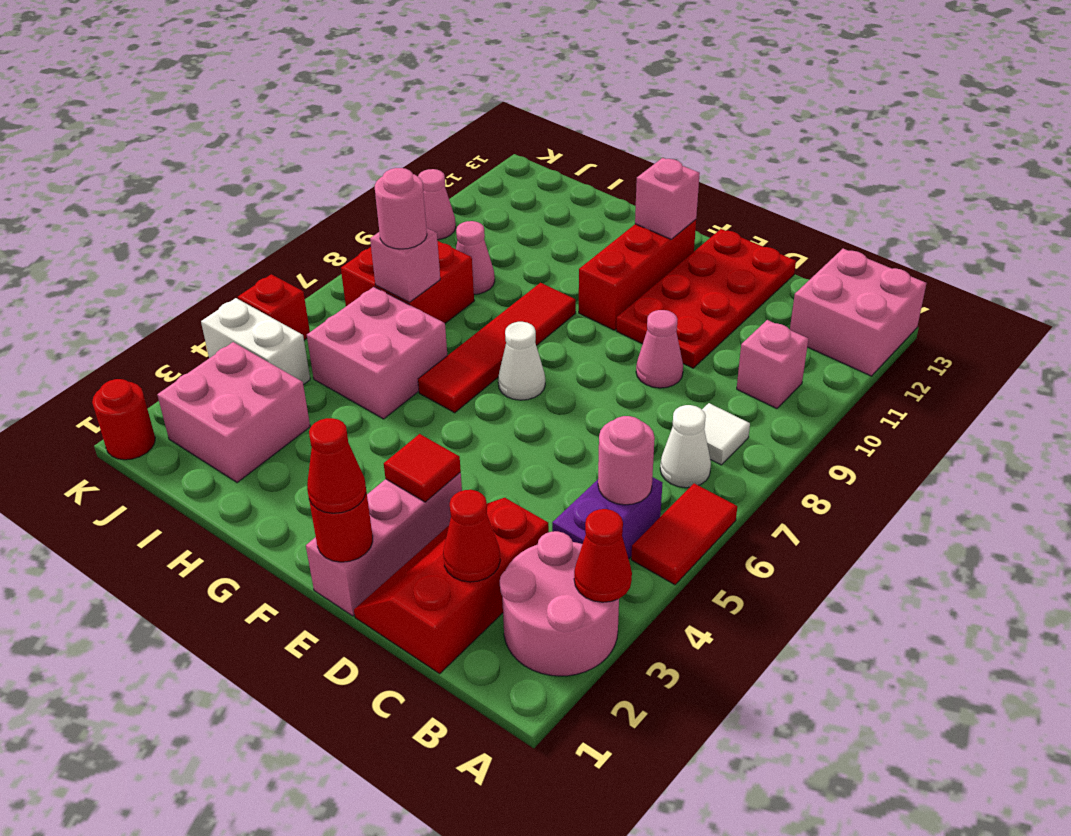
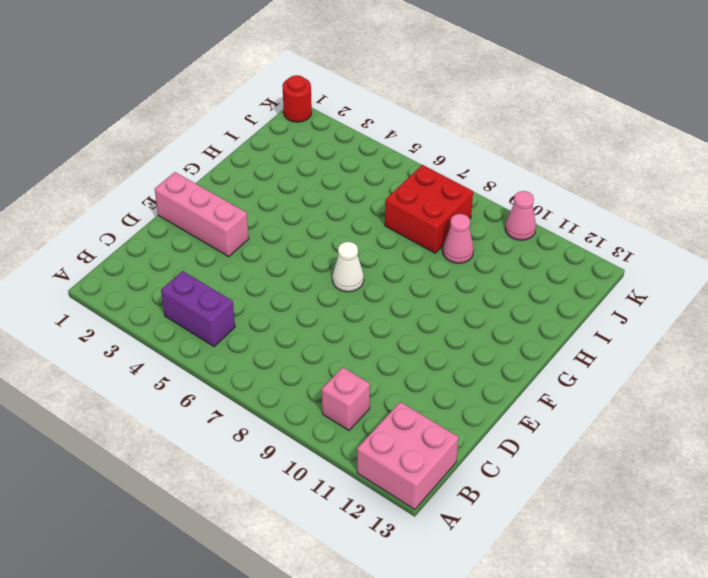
none -> pink 2x2 round brick [500,531,619,676]
none -> red 1x2 tile [631,483,737,585]
none -> white 1x1 cone [660,405,711,488]
none -> white 1x1 tile [702,403,750,465]

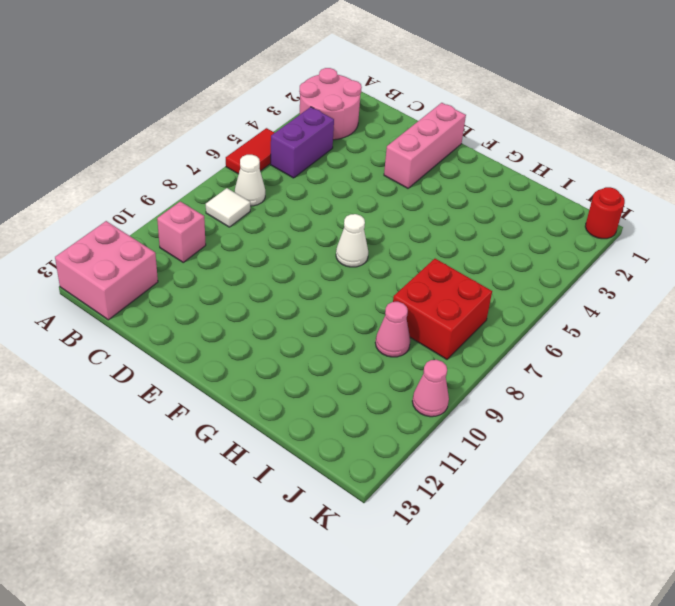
none -> red 2x3 slope [354,498,549,674]
none -> pink 1x1 cone [636,310,683,388]
none -> red 2x4 plate [616,229,796,368]
none -> red 1x3 brick [579,220,696,330]

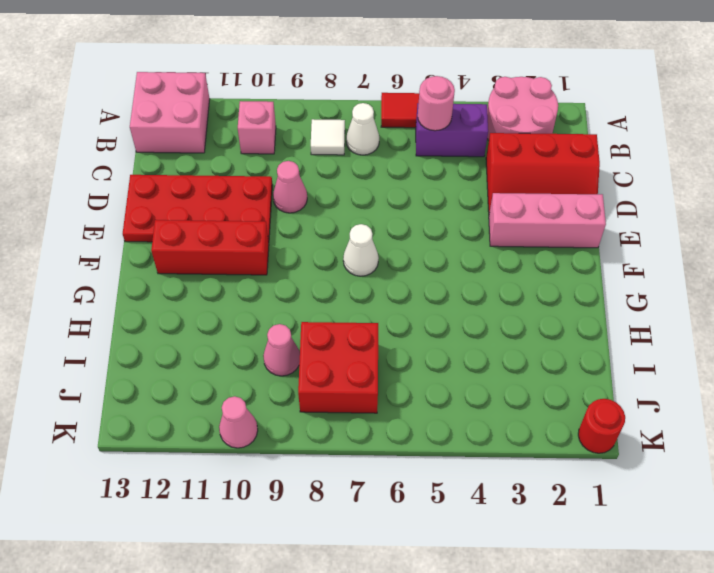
none -> red 1x4 tile [418,283,576,413]
none -> pink 2x2 brick [307,287,447,419]
none -> pink 2x2 brick [157,342,310,483]
none -> white 1x2 brick [201,298,310,385]

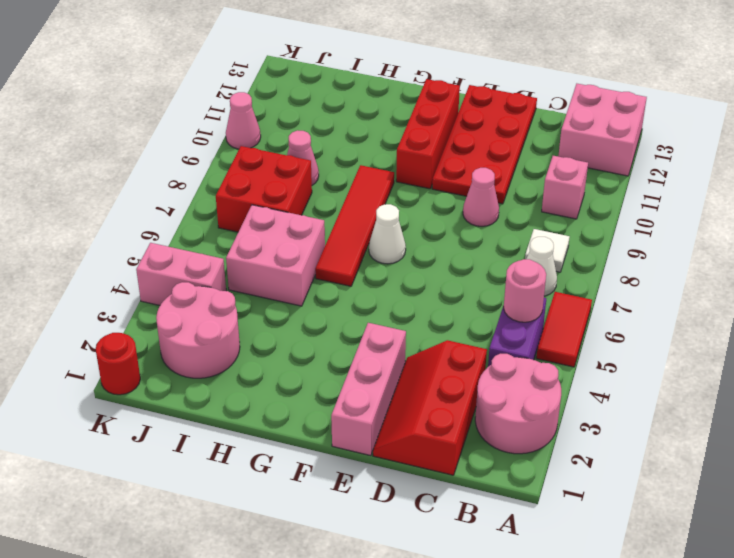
pink 2x2 round brick [156,282,240,378] -> pink 2x2 brick [157,342,310,483]
pink 1x2 brick [136,243,226,305] -> white 1x2 brick [201,298,310,385]
none -> red 1x1 brick [238,274,310,340]
none -> red 1x1 cone [574,509,632,602]
none -> red 1x1 cone [443,490,500,582]
none -> red 1x1 round brick [309,492,373,562]

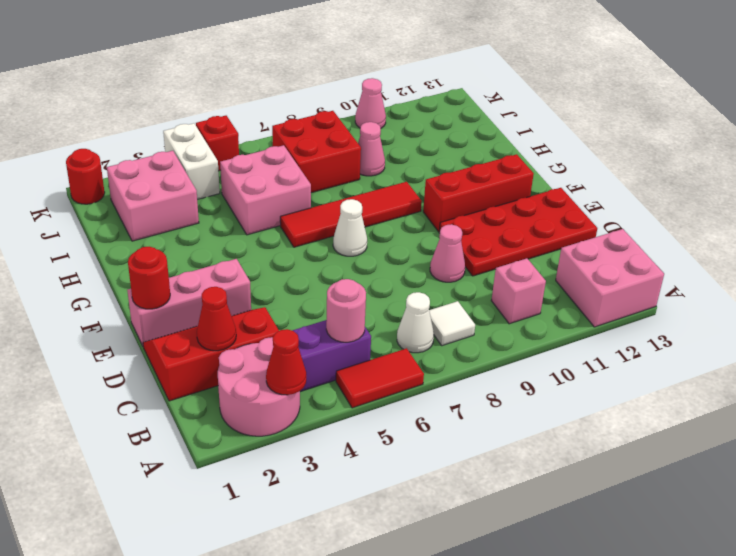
none -> red 1x1 tile [384,434,461,502]
none -> pink 1x1 brick [635,158,700,239]
none -> pink 1x1 brick [370,228,440,302]
none -> red 1x1 cone [307,418,366,513]

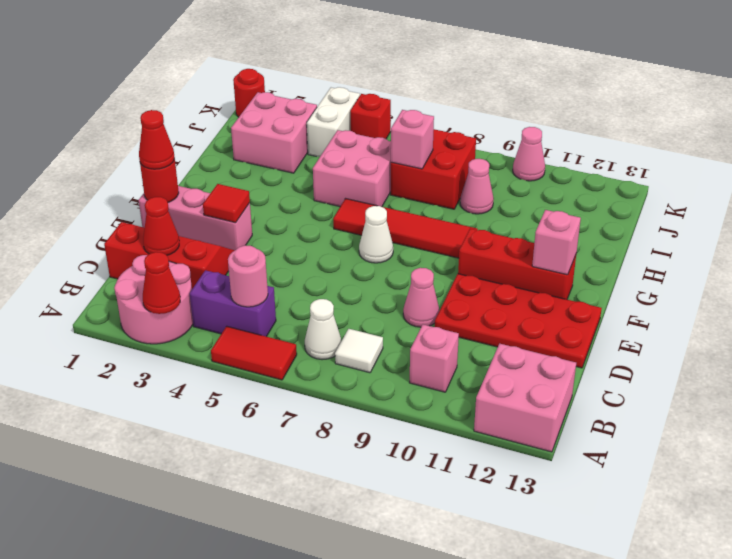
none -> pink 1x1 round brick [375,168,427,249]

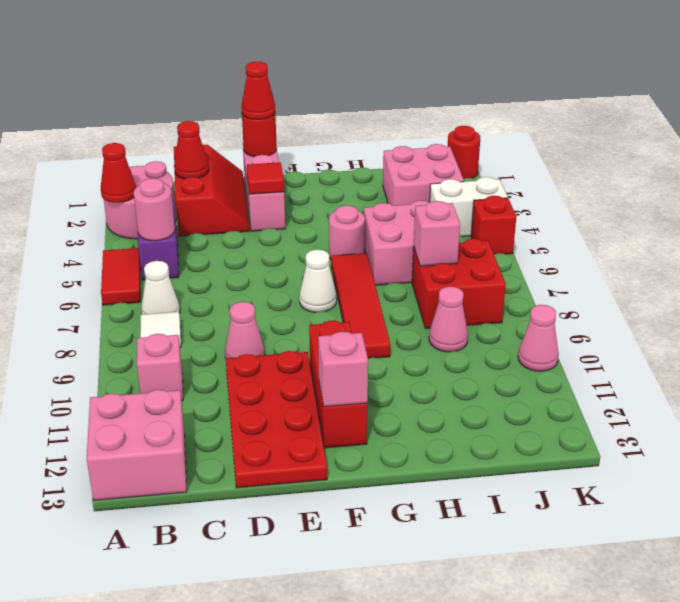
pink 1x1 round brick [329,205,365,259] -> pink 1x1 round brick moved to [375,168,427,249]

